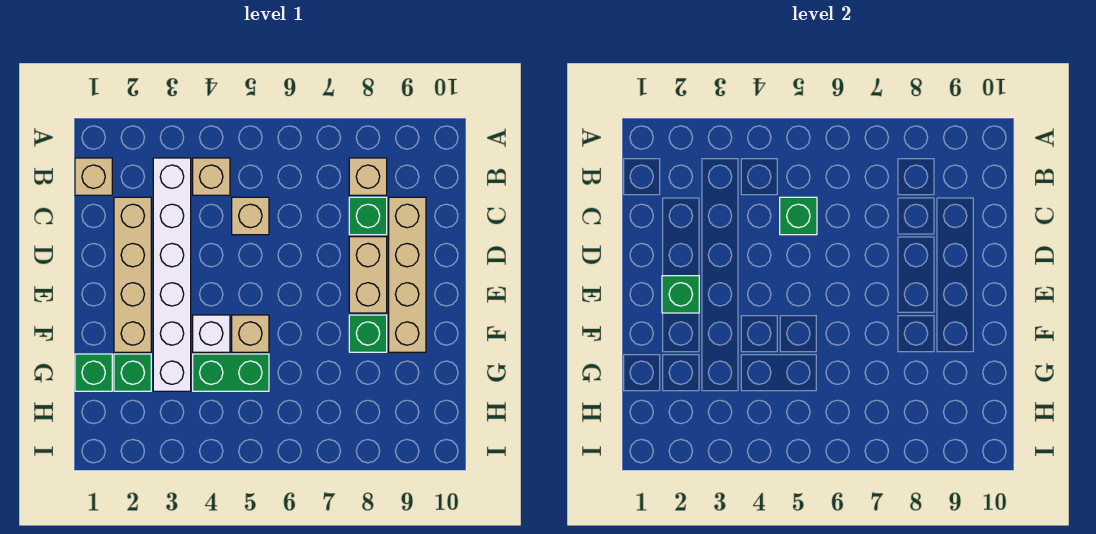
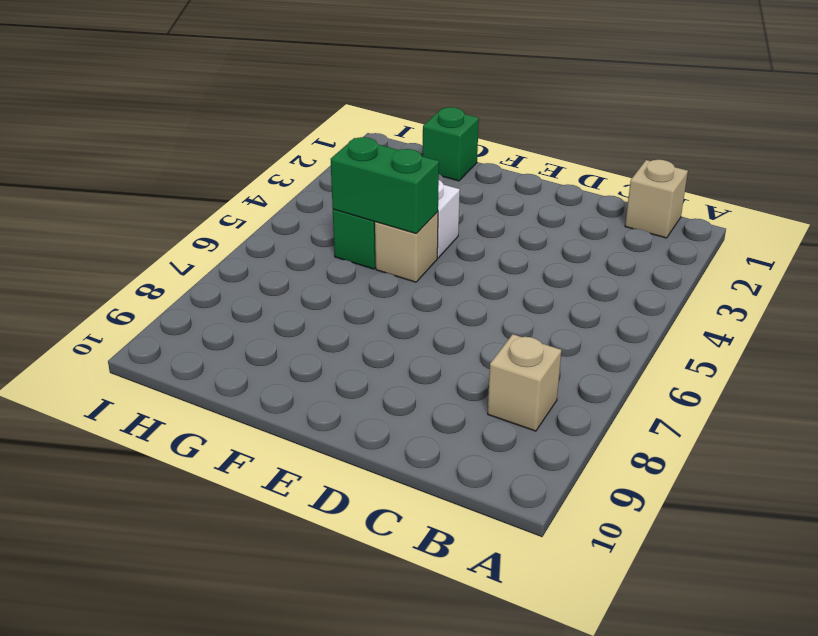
green 1x2 brick [331,137,439,234] -> none
none -> white 1x6 brick [153,158,191,391]
none -> tan 1x1 brick [193,158,230,195]
none -> tan 1x4 brick [114,197,151,352]

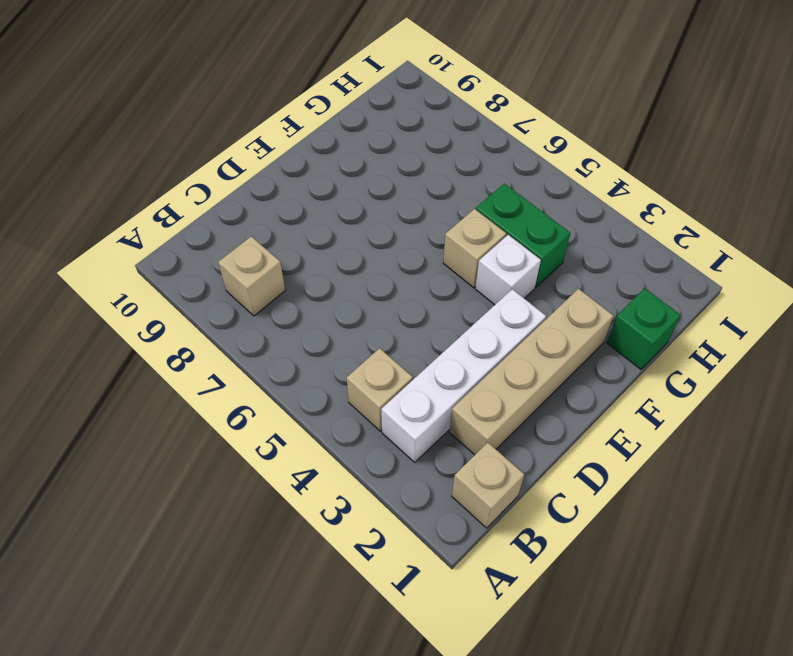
white 1x4 brick [381,289,546,462] -> white 1x6 brick [153,158,191,391]
none -> tan 1x1 brick [232,197,269,235]
none -> green 1x1 brick [349,197,387,235]
none -> tan 1x4 brick [389,197,426,352]

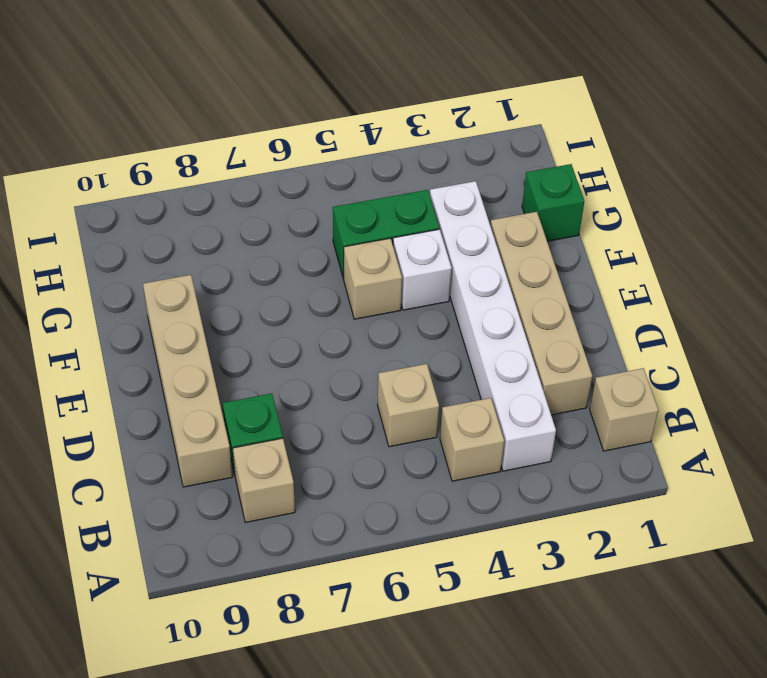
none -> tan 1x2 brick [349,237,387,313]
none -> green 1x1 brick [349,315,387,352]
none -> green 1x1 brick [114,354,151,391]

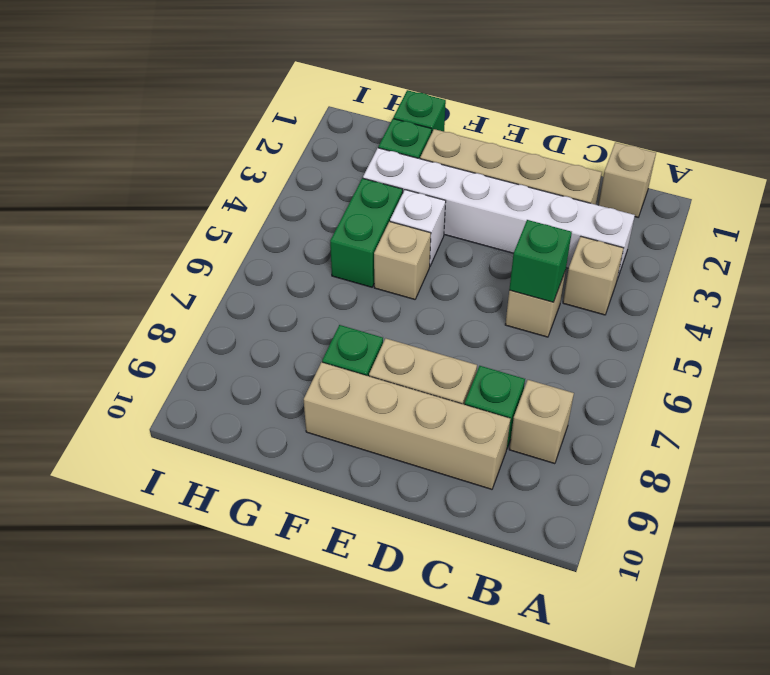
none -> green 1x1 brick [662,276,699,313]

